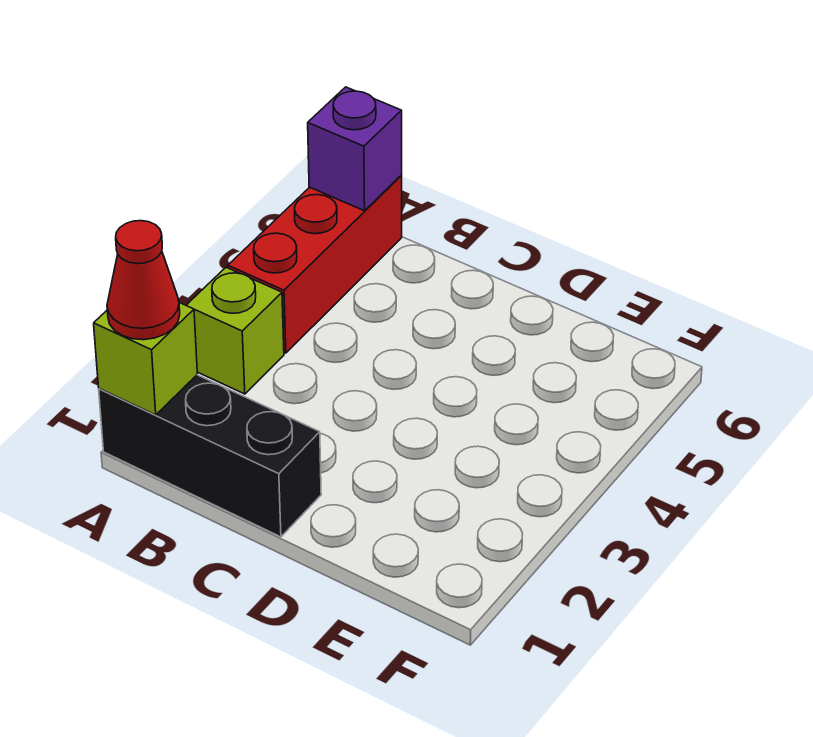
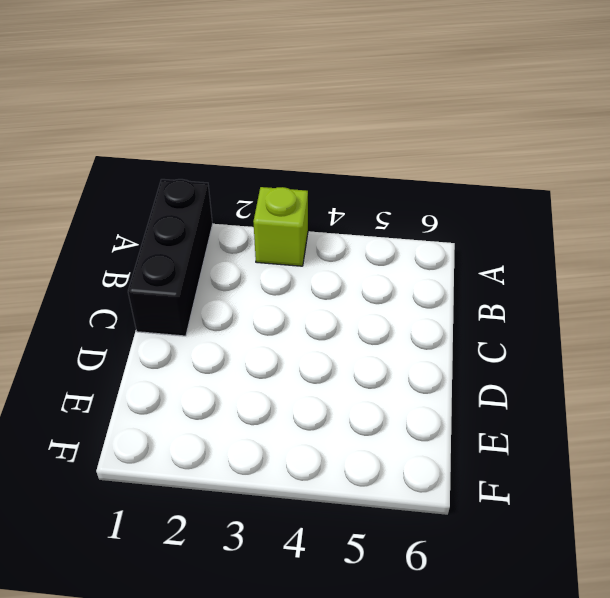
none -> red 1x3 brick [228,176,402,353]
none -> lime 1x1 brick [94,303,197,415]

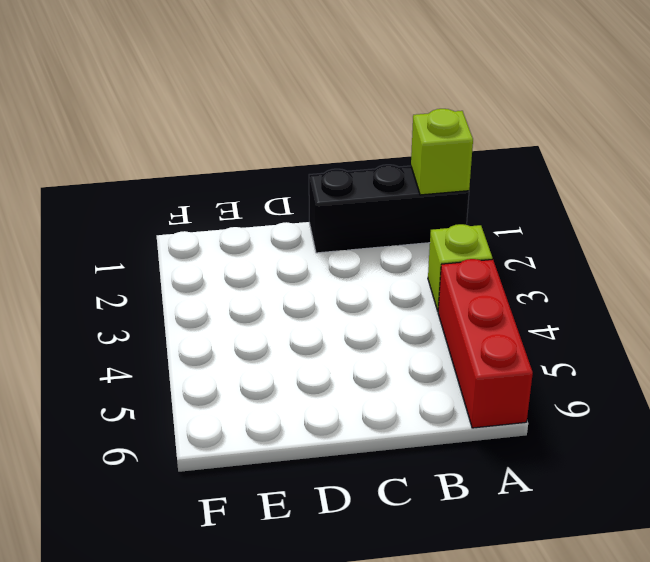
none -> purple 1x1 brick [308,87,402,211]
none -> red 1x1 cone [107,221,180,340]

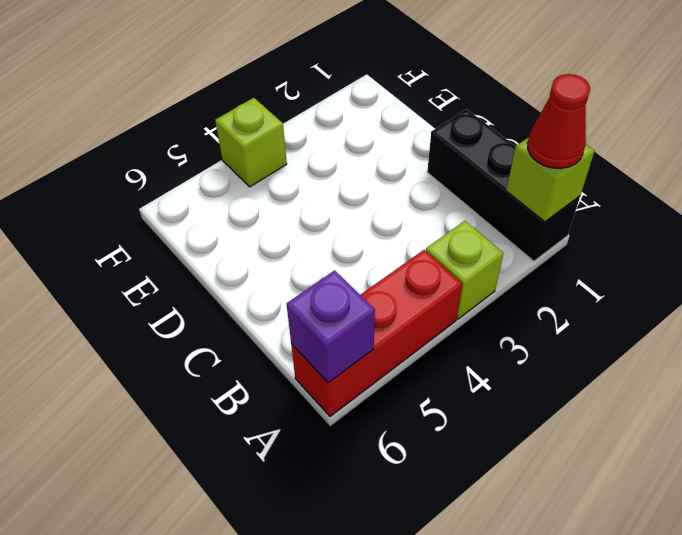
lime 1x1 brick [215,98,287,187] -> none

